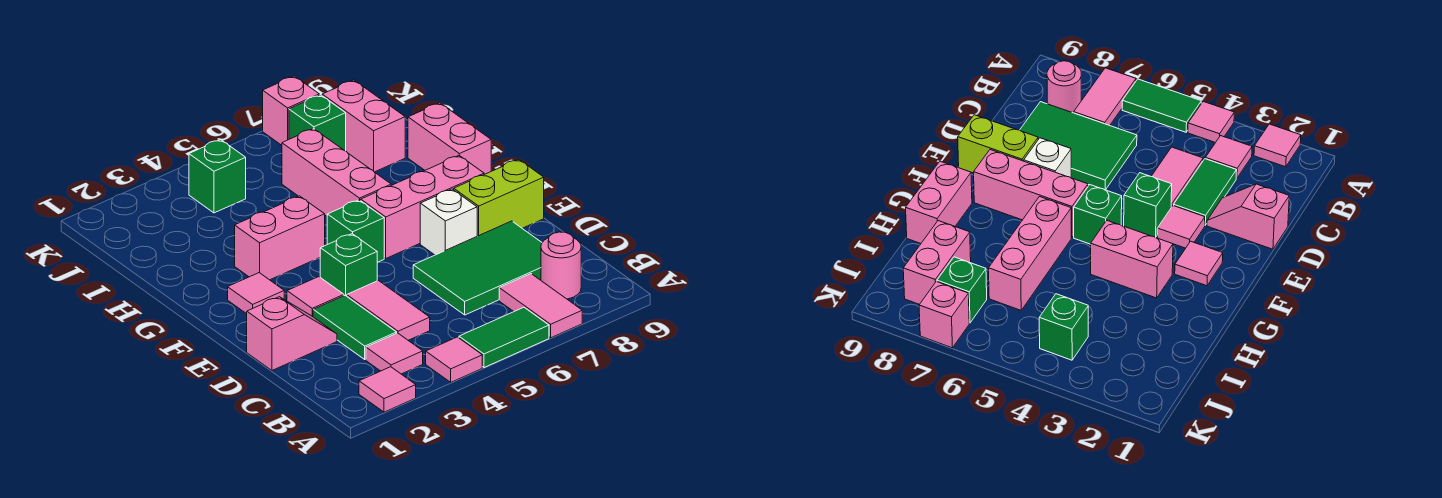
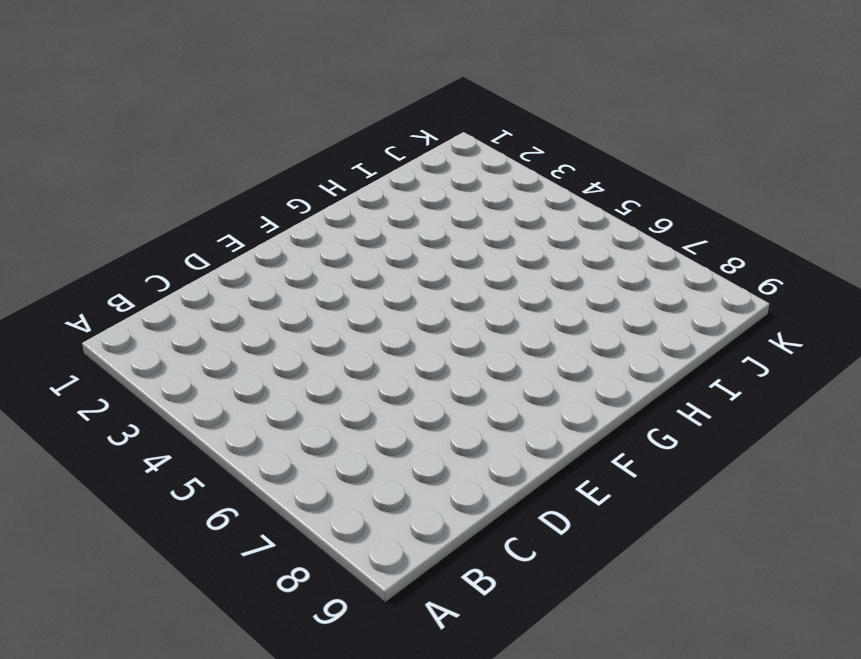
none -> pink 1x1 tile [359,367,416,412]
none -> pink 1x1 tile [426,337,482,382]
none -> green 1x2 tile [459,307,549,368]

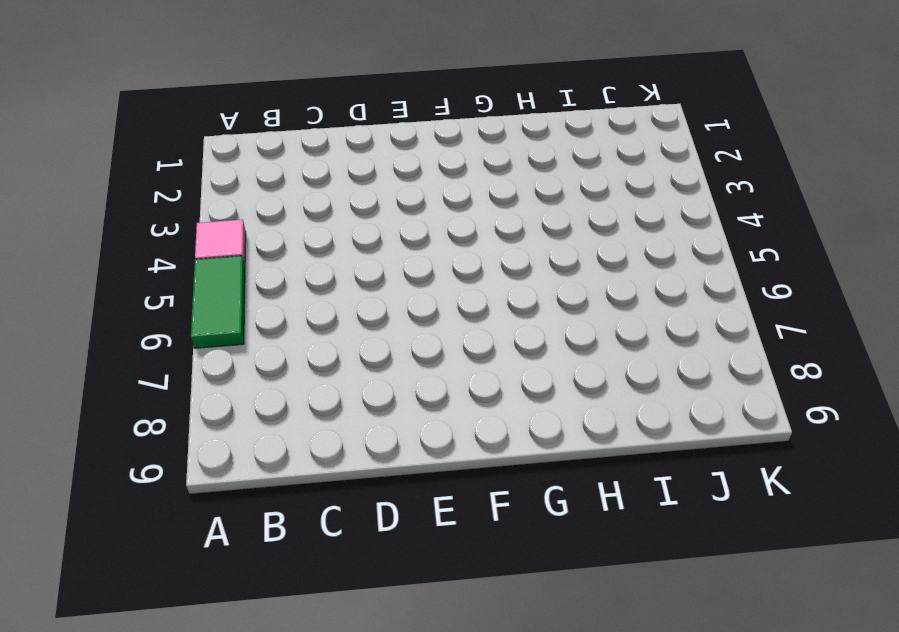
none -> pink 1x1 tile [359,367,416,412]
none -> pink 1x2 tile [499,274,582,338]
none -> pink 1x1 tile [366,333,423,374]

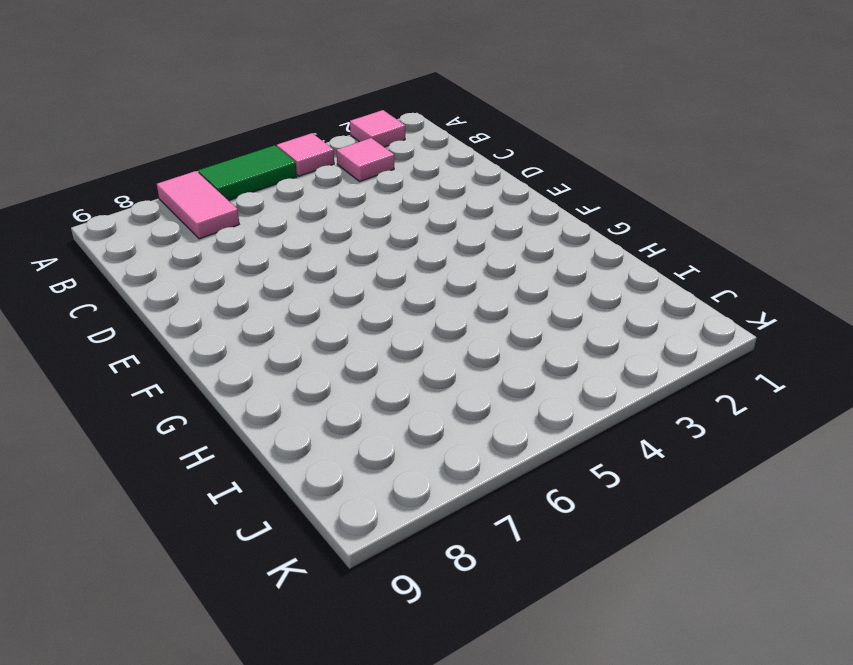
none -> pink 1x1 round brick [541,232,581,299]
none -> green 1x2 tile [313,295,397,359]
none -> pink 1x2 tile [347,281,430,340]

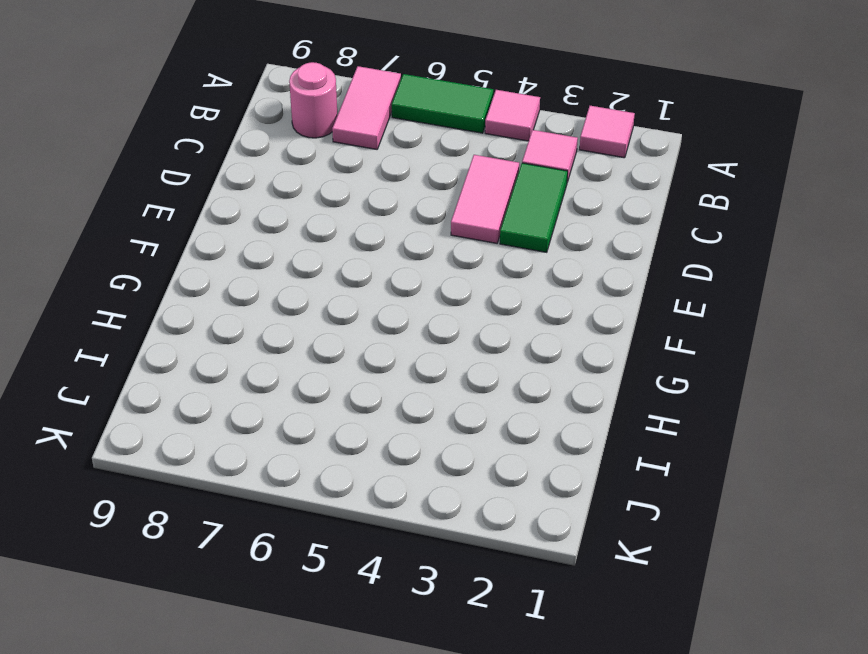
none -> green 2x3 tile [413,221,542,315]
none -> pink 1x2 slope [247,297,337,370]
none -> pink 1x1 tile [287,277,344,317]

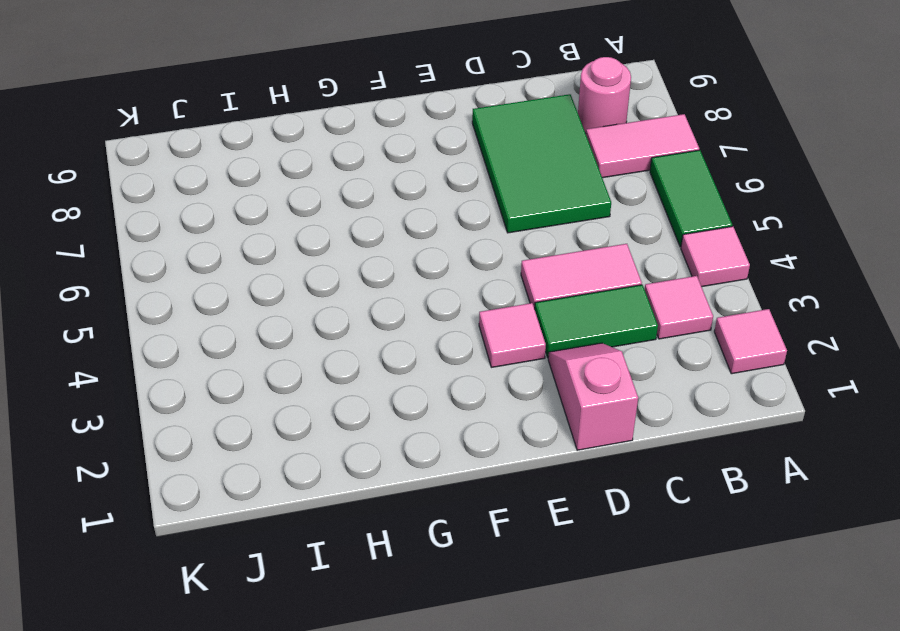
none -> green 1x1 brick [320,234,377,296]
none -> white 1x1 brick [420,189,477,255]
none -> lime 1x2 brick [454,159,544,236]

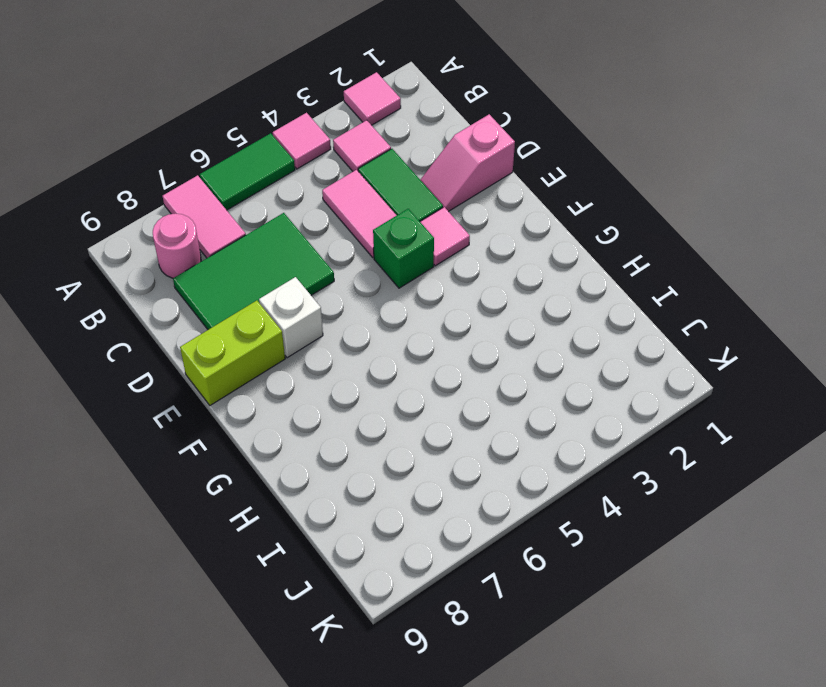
none -> pink 1x1 tile [228,273,284,314]
none -> green 1x1 brick [327,200,384,262]
none -> pink 1x3 brick [361,156,484,258]

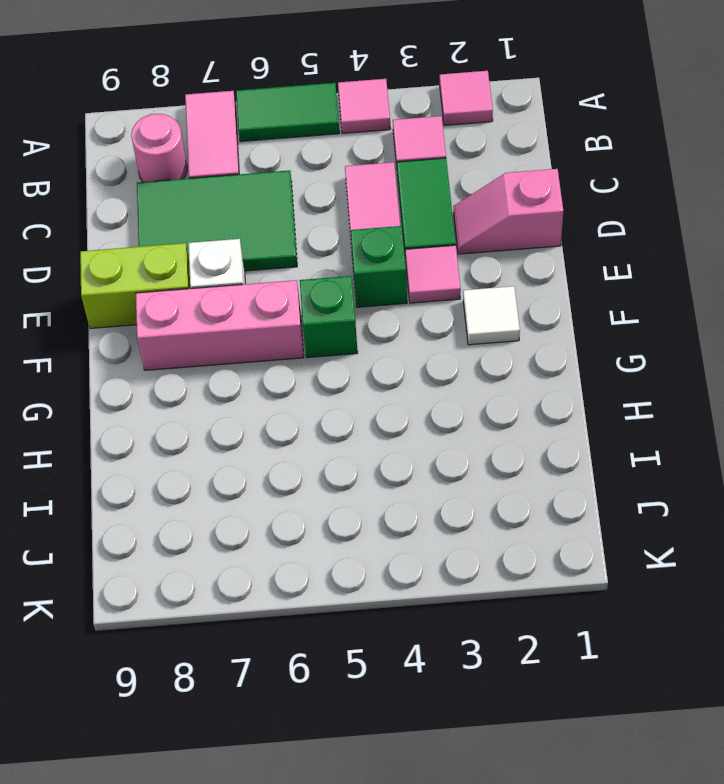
white 1x1 tile [463,286,520,345] -> pink 1x1 tile [228,273,284,314]
none -> pink 1x2 brick [235,196,325,280]
none -> pink 1x3 brick [282,129,391,216]
none -> pink 1x2 brick [408,103,491,174]

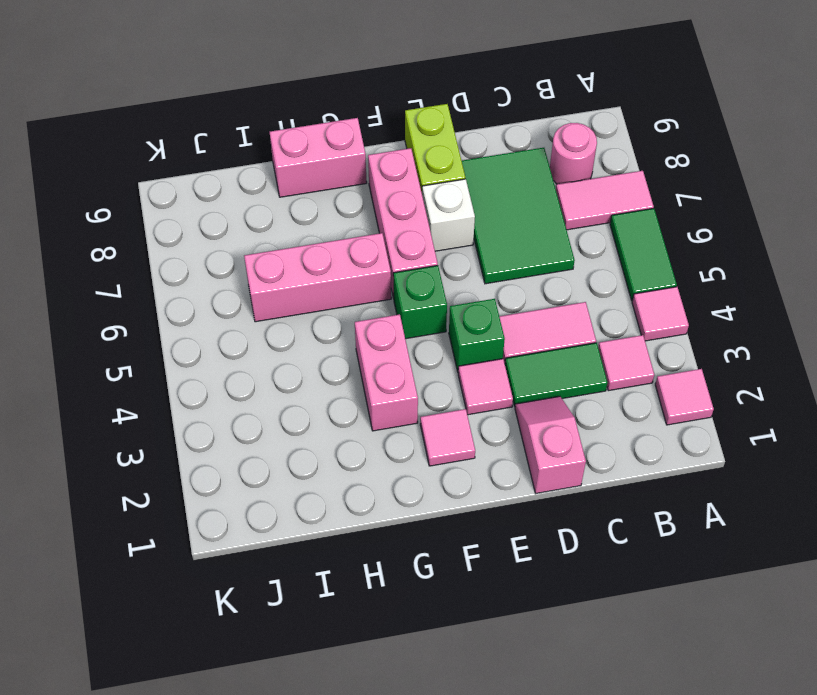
none -> pink 1x2 brick [322,80,405,172]
none -> green 1x1 brick [189,140,246,213]
none -> green 1x1 brick [289,95,346,151]

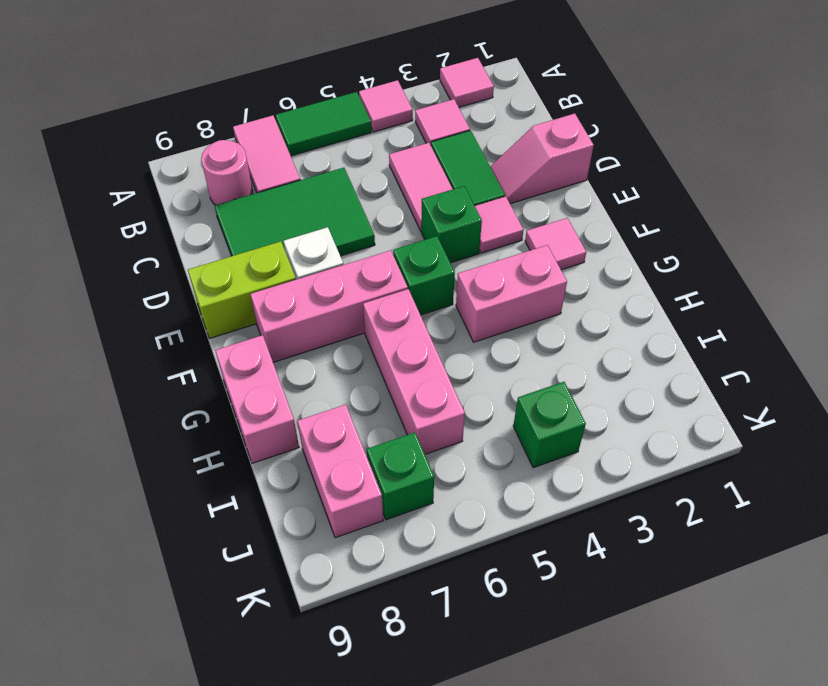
none -> pink 1x1 brick [263,76,319,145]

